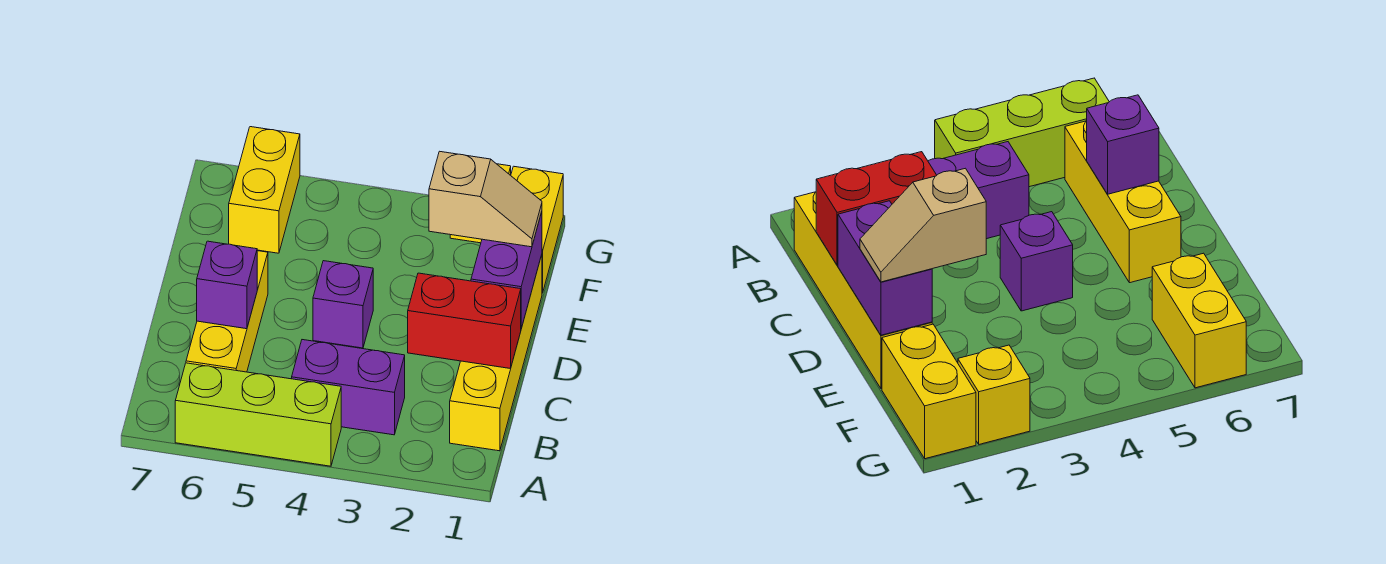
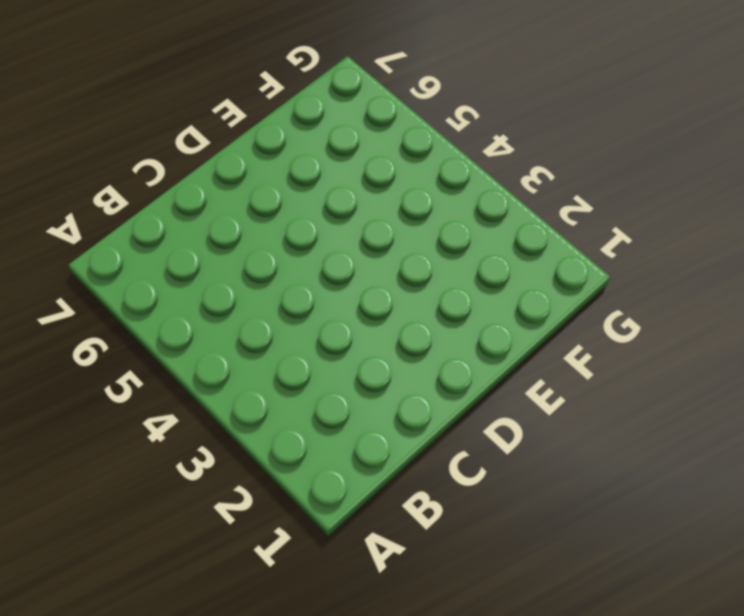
none -> lime 1x3 brick [175,363,341,466]
none -> yellow 1x4 brick [450,255,542,451]
none -> purple 1x2 brick [292,340,405,435]

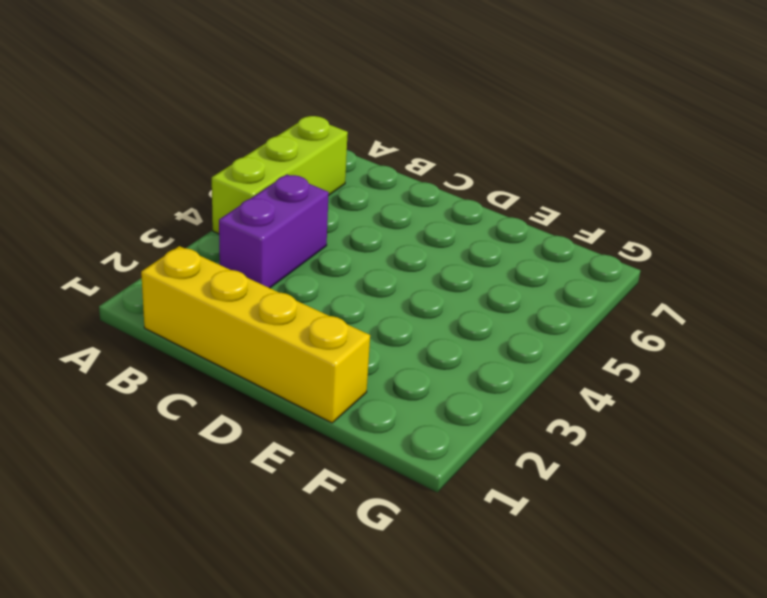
none -> yellow 1x3 brick [186,251,268,372]
none -> purple 1x1 brick [313,261,373,348]
none -> yellow 1x2 brick [511,166,563,293]

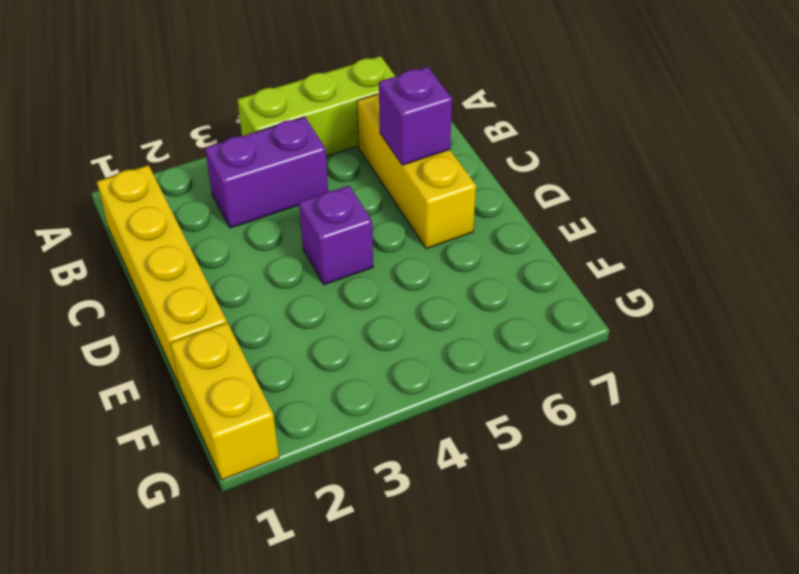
none -> yellow 1x2 brick [229,127,300,253]
none -> yellow 1x1 brick [958,345,1030,444]
none -> red 1x2 brick [408,273,521,369]

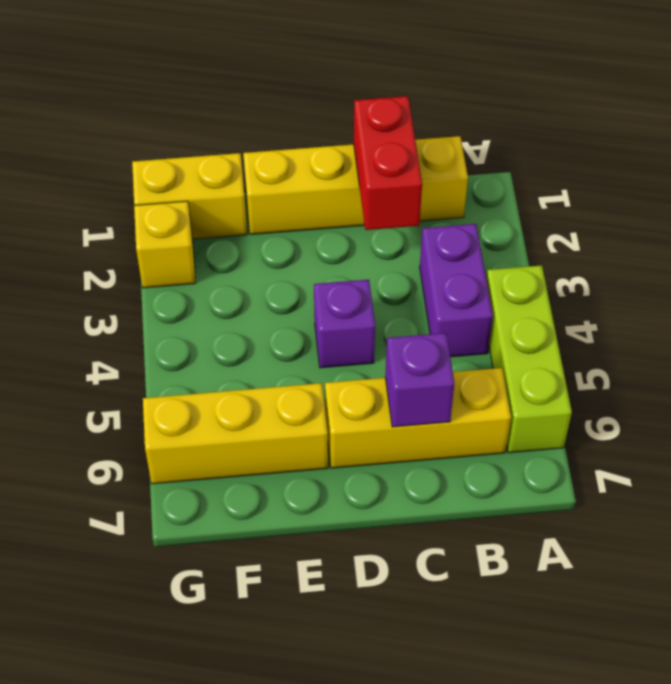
yellow 1x3 brick [143,383,328,484] -> yellow 1x2 brick [229,127,300,253]
none -> purple 1x2 brick [471,212,542,328]
none -> tan 1x2 slope [429,151,542,247]

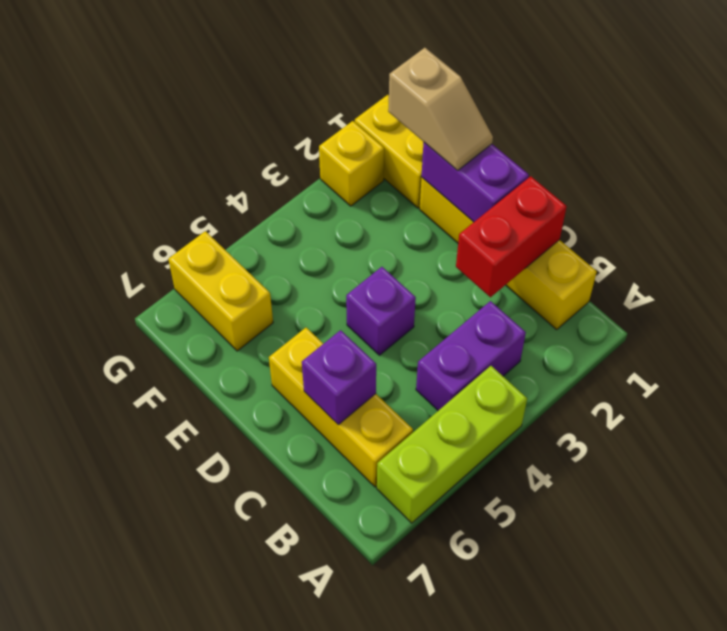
tan 1x2 slope [388,48,493,171] -> tan 1x2 slope turned to [429,151,542,247]

